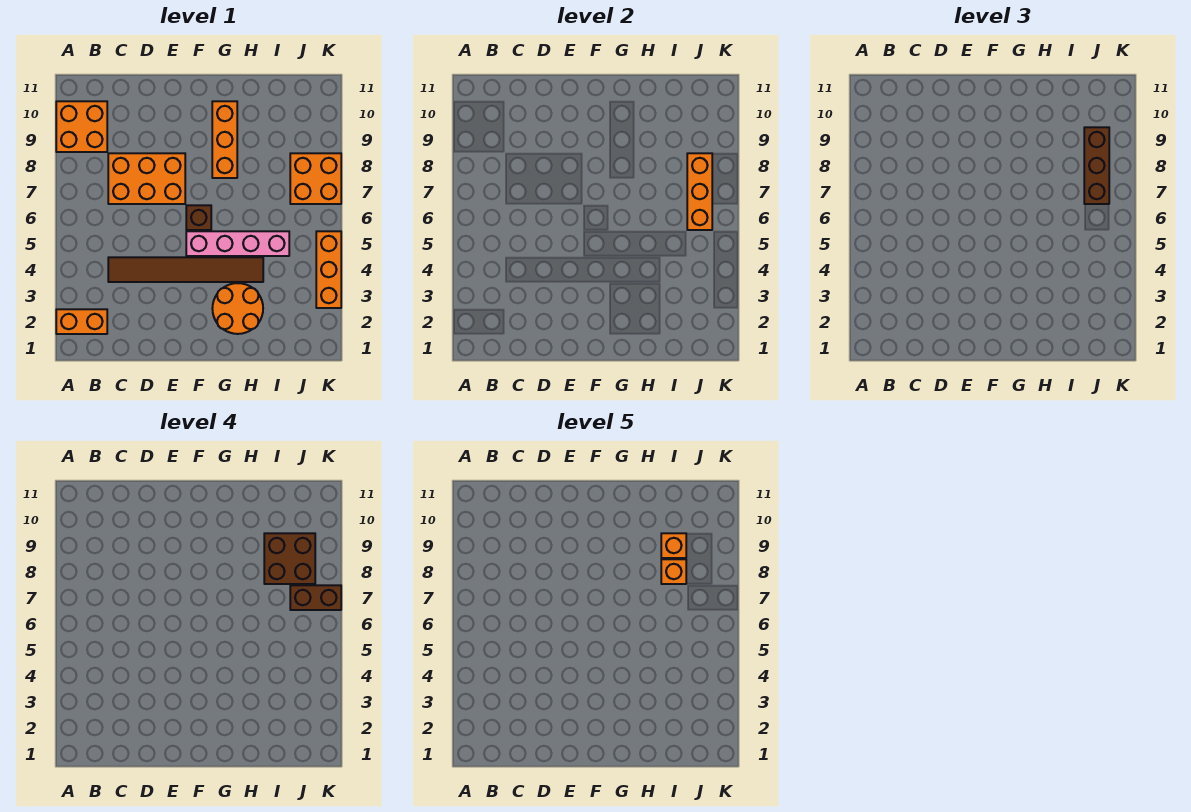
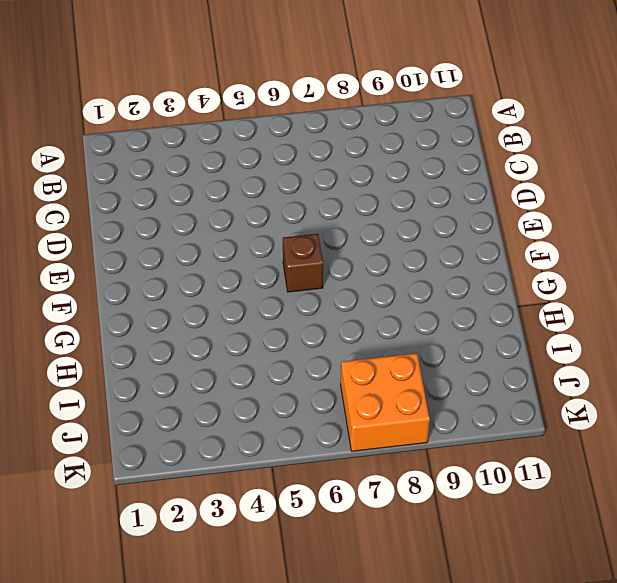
none -> orange 1x2 brick [56,309,107,334]
none -> orange 2x2 brick [56,101,107,152]
none -> brown 1x6 tile [108,257,263,282]

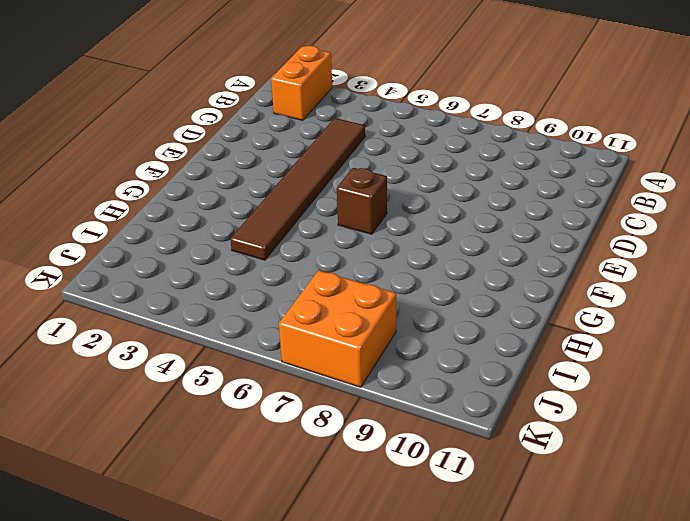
none -> orange 2x2 brick [56,101,107,152]
none -> orange 2x3 brick [108,153,185,204]
none -> pink 1x4 brick [186,231,289,256]

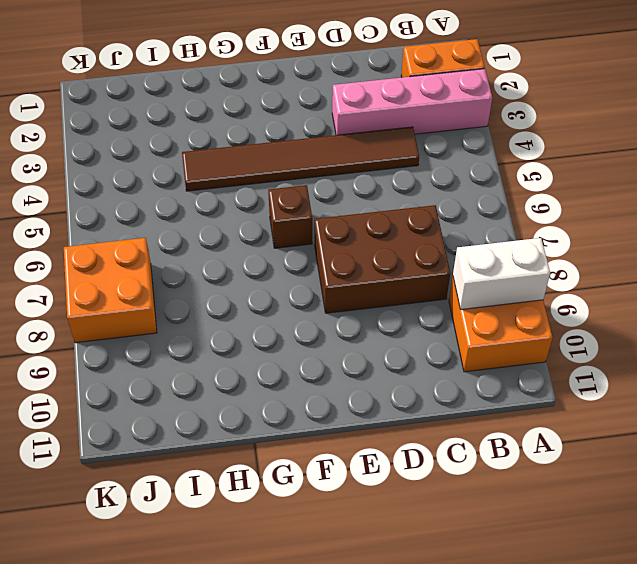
pink 1x4 brick [332,69,492,135] -> pink 1x4 brick moved to [186,231,289,256]
white 1x2 brick [453,238,550,310] -> none
brown 2x3 brick [315,205,450,313] -> orange 2x3 brick [108,153,185,204]
none -> orange 2x2 round brick [212,283,263,334]
none -> orange 1x3 brick [212,101,237,178]
none -> orange 1x3 brick [316,231,341,308]

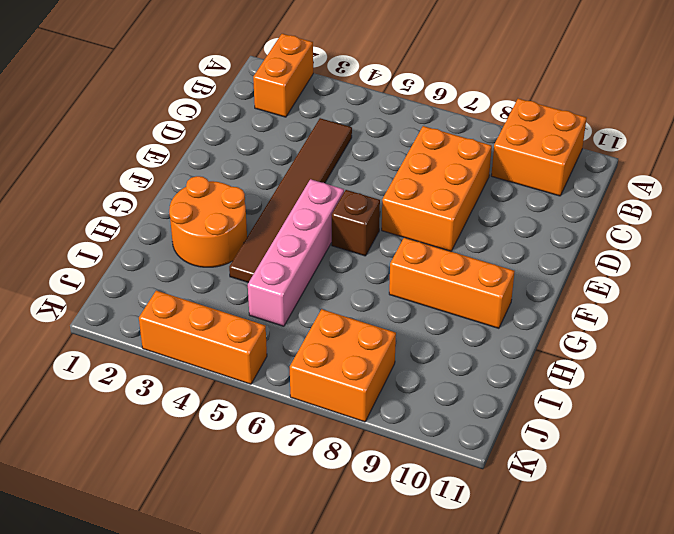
none -> orange 1x3 brick [687,153,712,230]
none -> brown 1x3 brick [1084,127,1109,204]
none -> brown 2x2 brick [264,533,315,584]

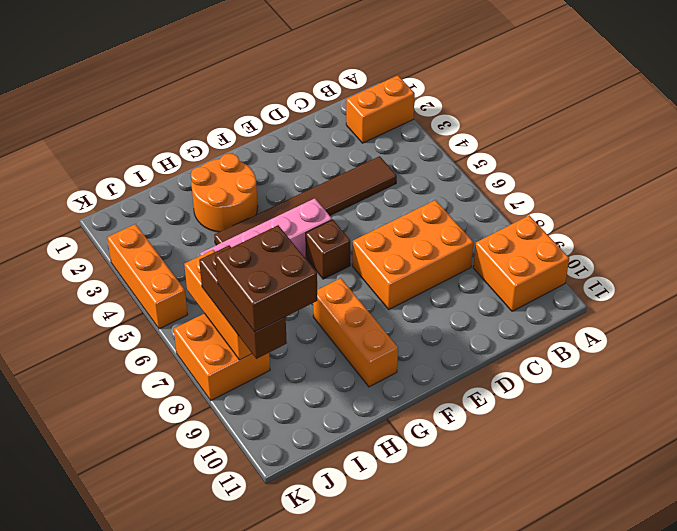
none -> brown 1x2 brick [290,585,341,610]
none -> orange 1x1 brick [661,559,686,584]
none -> orange 1x1 brick [661,533,686,558]

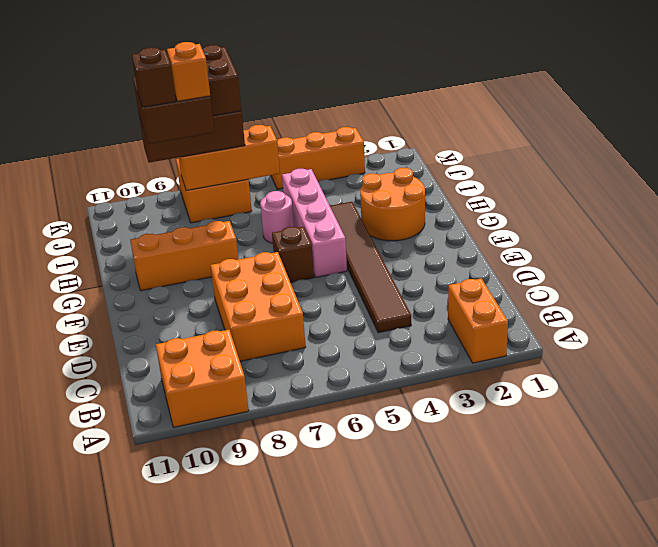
pink 1x1 round brick [260,191,294,243] -> none
brown 1x1 brick [132,48,176,107] -> orange 1x1 brick [661,533,686,558]

